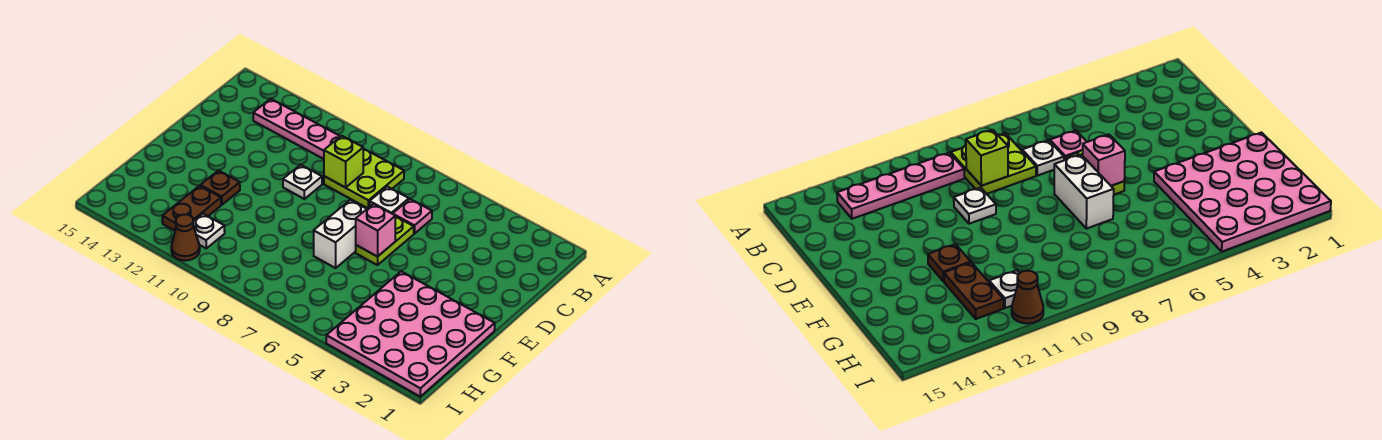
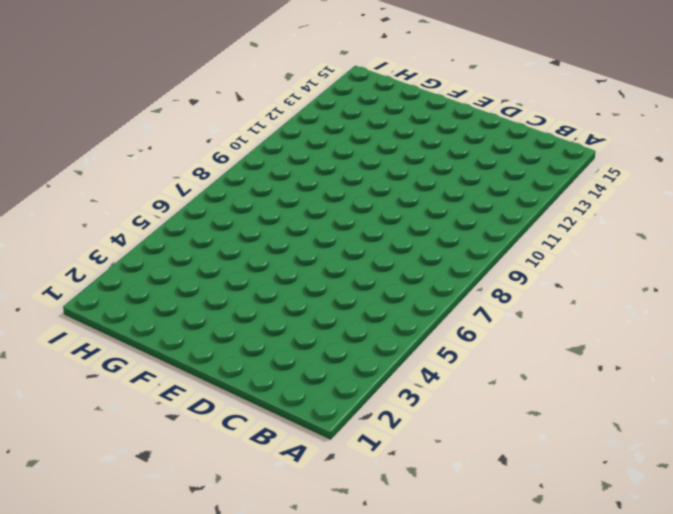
none -> lime 2x2 plate [324,149,404,208]
none -> pink 1x4 plate [253,99,340,159]
none -> pink 1x1 plate [393,199,432,234]

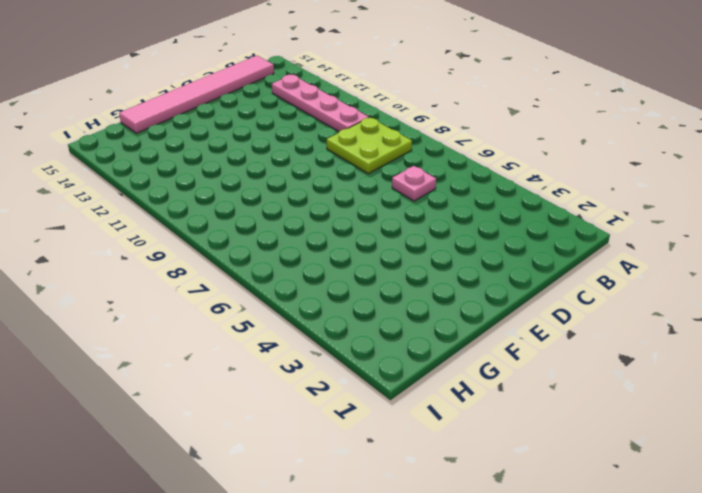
pink 1x6 tile [119,56,274,133] -> none
none -> white 1x1 plate [370,187,409,214]
none -> lime 1x2 plate [355,217,414,265]
none -> white 1x1 plate [283,165,322,199]

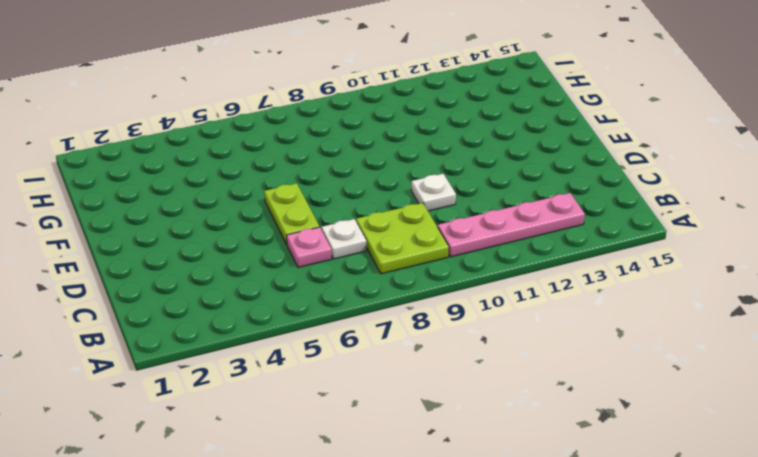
none -> white 1x2 brick [314,200,366,268]
none -> pink 4x4 plate [326,271,495,397]
none -> brown 1x1 plate [201,170,240,205]

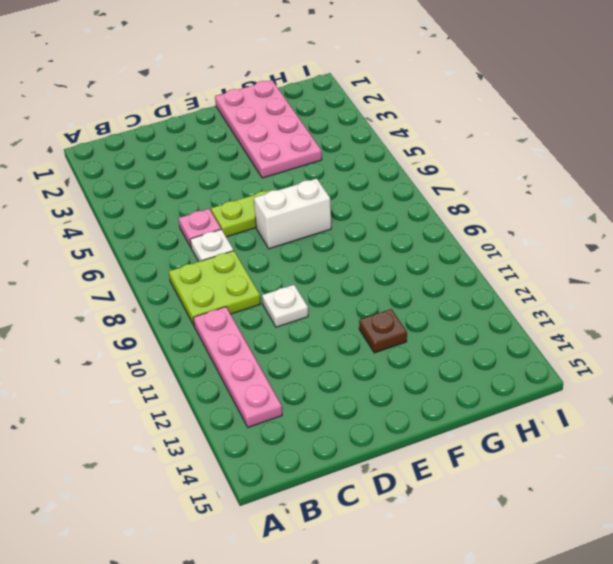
pink 2x4 plate [215,80,322,178] -> pink 4x4 plate [326,271,495,397]
none -> brown 1x2 plate [162,186,221,231]
none -> white 1x1 plate [193,214,225,248]
none -> brown 1x1 cone [171,214,200,261]

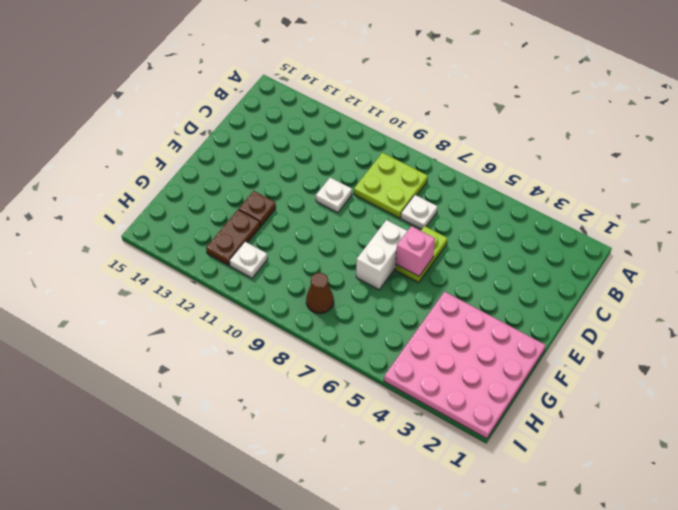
brown 1x1 cone [306,273,334,313] -> brown 1x1 cone moved to [171,214,200,261]
none -> pink 1x4 plate [253,99,340,159]
none -> pink 1x1 plate [393,199,432,234]
none -> lime 1x1 brick [324,136,363,188]

